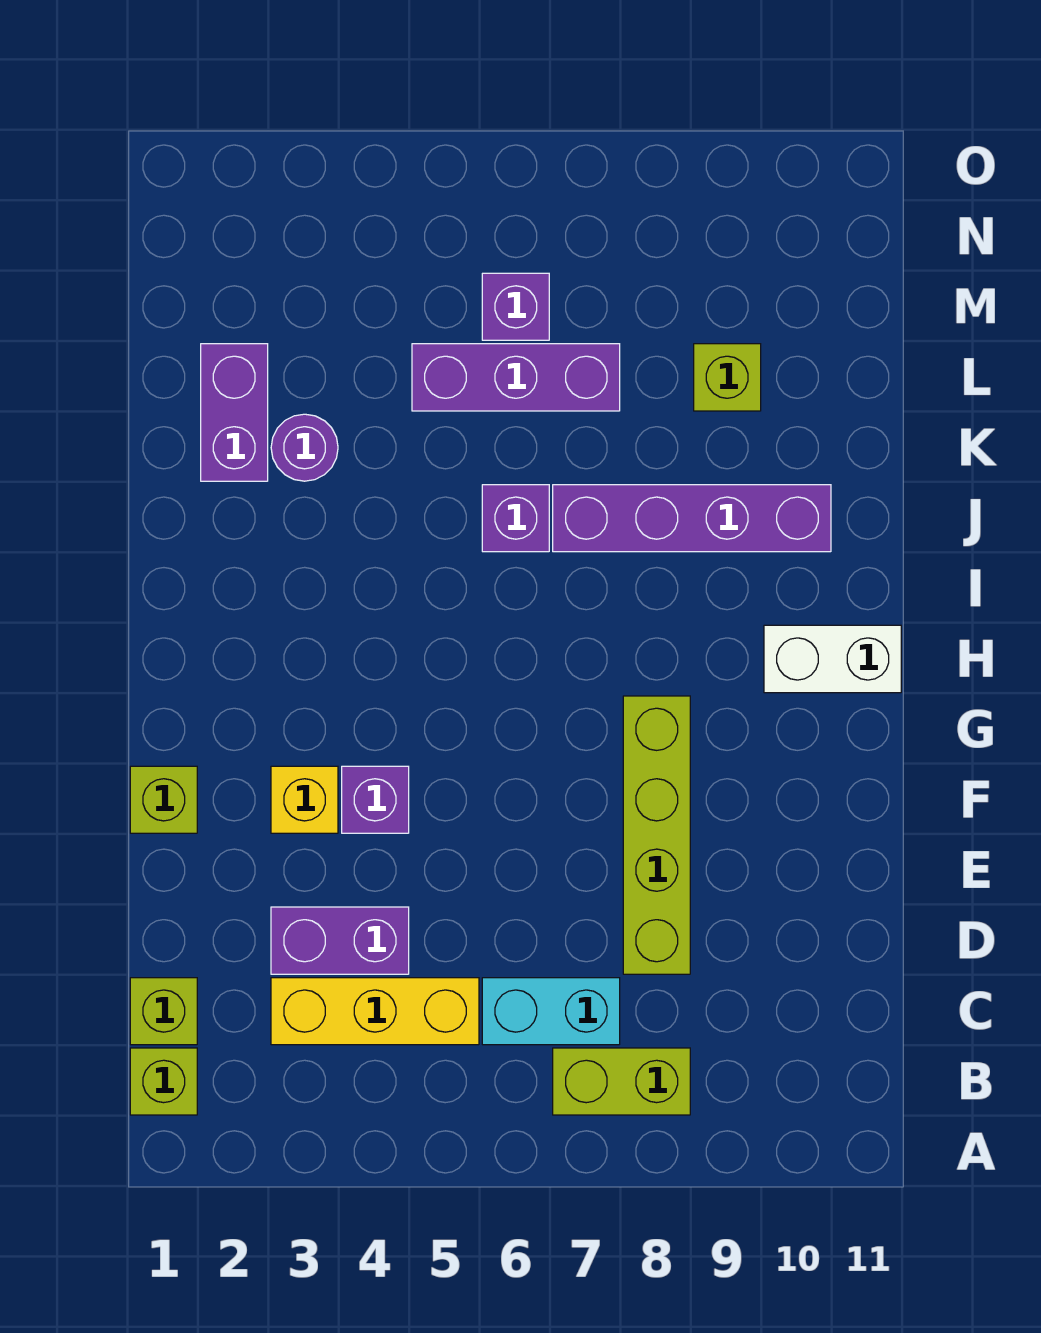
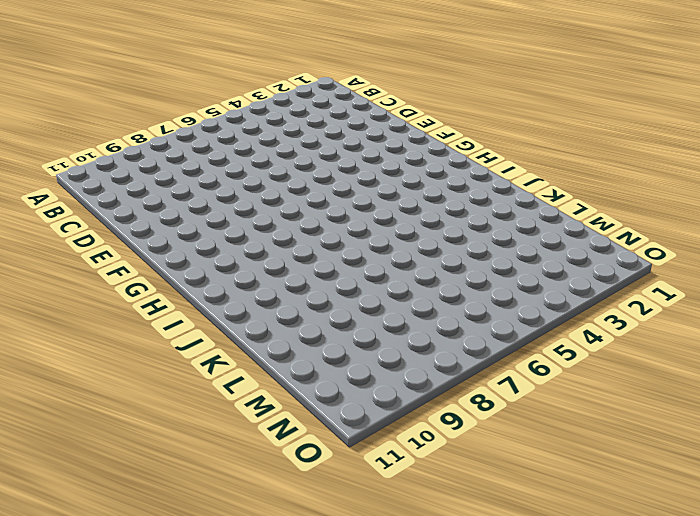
none -> lime 1x1 brick [130,1048,197,1115]
none -> lime 1x2 brick [553,1048,690,1115]
none -> lime 1x1 brick [130,978,197,1045]

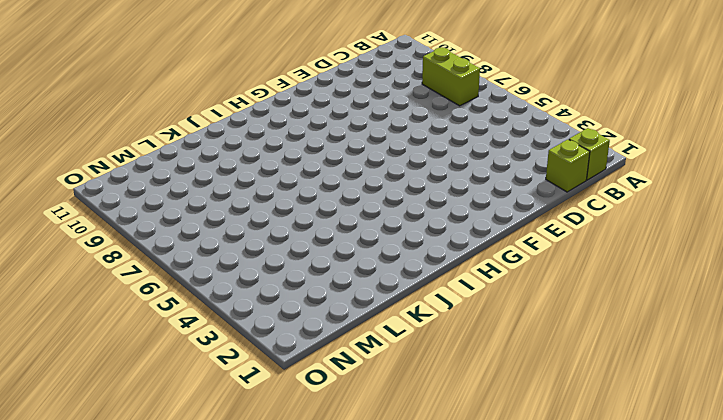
none -> yellow 1x3 brick [271,978,479,1045]
none -> cyan 1x2 brick [482,978,620,1045]
none -> purple 1x2 brick [271,907,409,974]

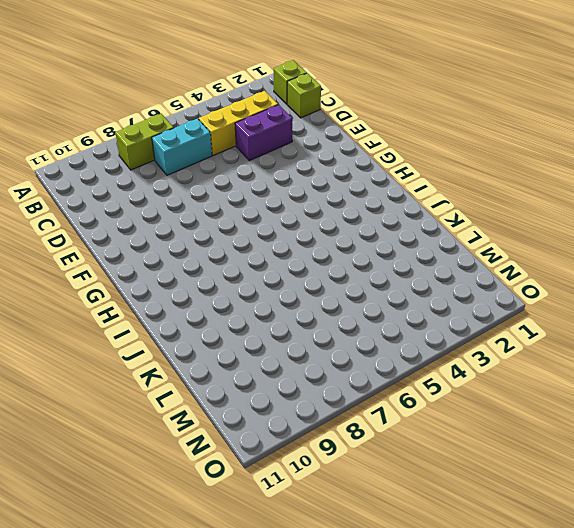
none -> lime 1x4 brick [623,696,690,974]
none -> lime 1x1 brick [130,766,197,833]
none -> yellow 1x1 brick [271,766,338,833]

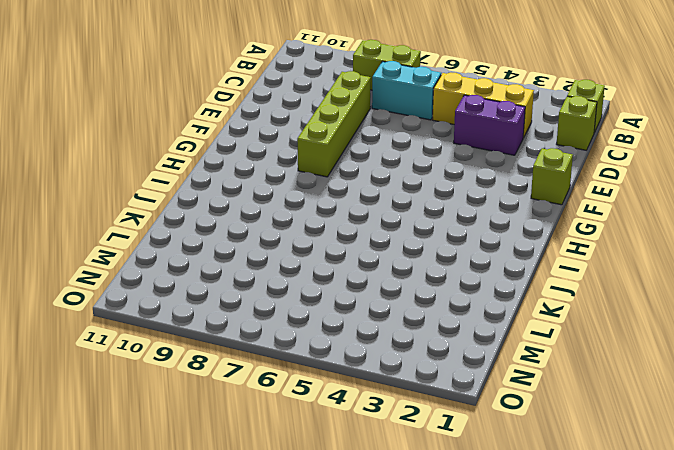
none -> yellow 1x1 brick [271,766,338,833]
none -> purple 1x1 brick [342,766,409,833]
none -> white 1x2 brick [764,625,901,693]

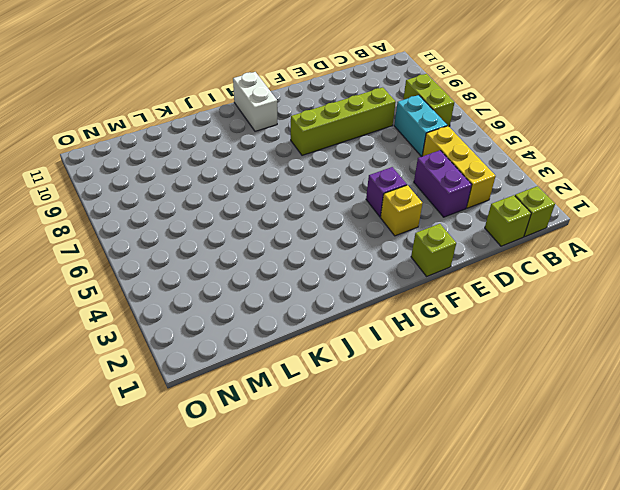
none -> purple 1x1 brick [482,485,549,552]
none -> purple 1x4 brick [553,485,831,552]
none -> purple 1x2 brick [201,344,268,481]

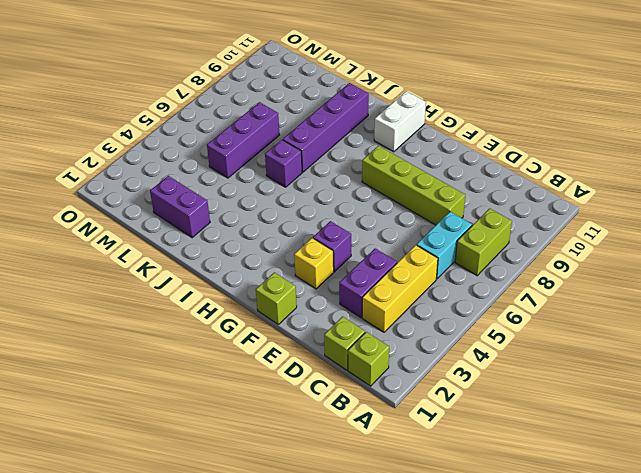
none -> purple 1x1 round brick [271,414,338,481]
none -> lime 1x1 brick [694,344,761,411]
none -> purple 1x1 brick [482,273,549,340]

